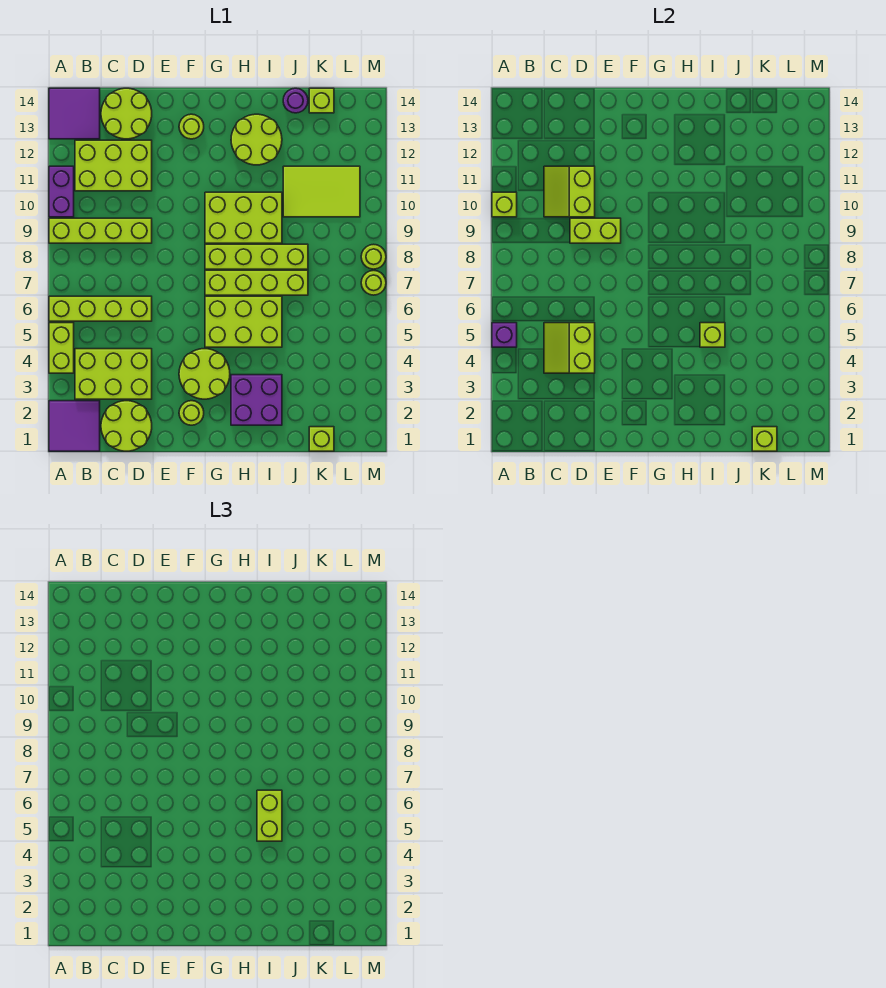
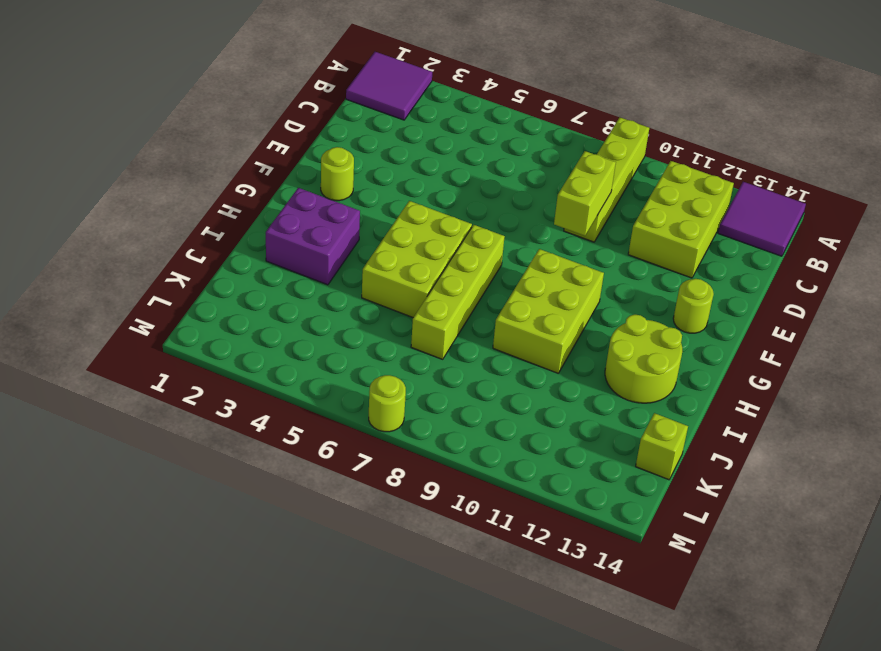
none -> lime 1x2 brick [49,323,74,373]
none -> lime 1x4 brick [49,296,152,321]
none -> purple 1x2 brick [49,166,74,217]
none -> lime 2x3 brick [75,349,152,399]

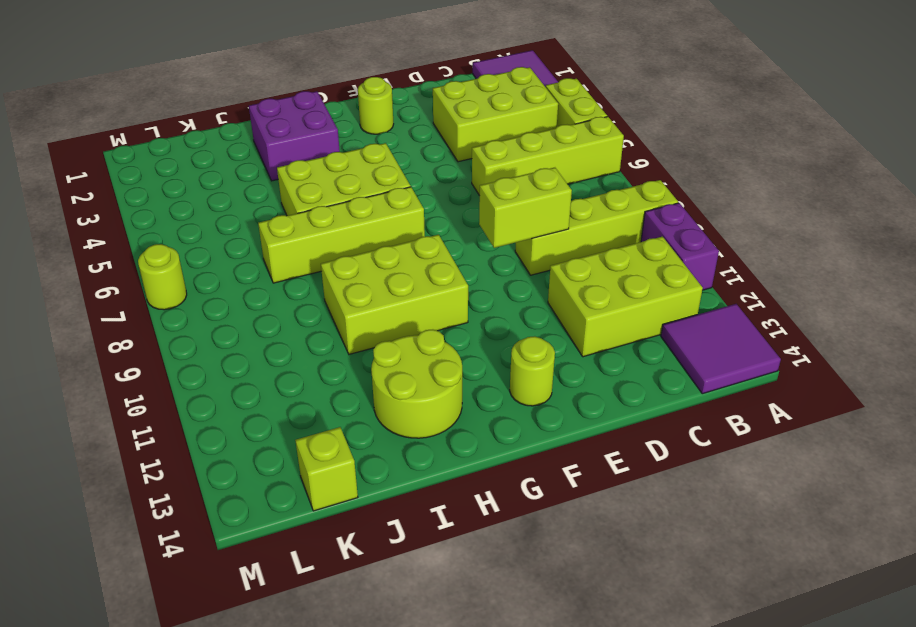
none -> lime 2x2 round brick [101,401,152,451]
none -> lime 2x2 round brick [101,88,152,139]
none -> lime 2x2 round brick [179,349,230,399]
none -> lime 1x4 brick [205,244,308,269]

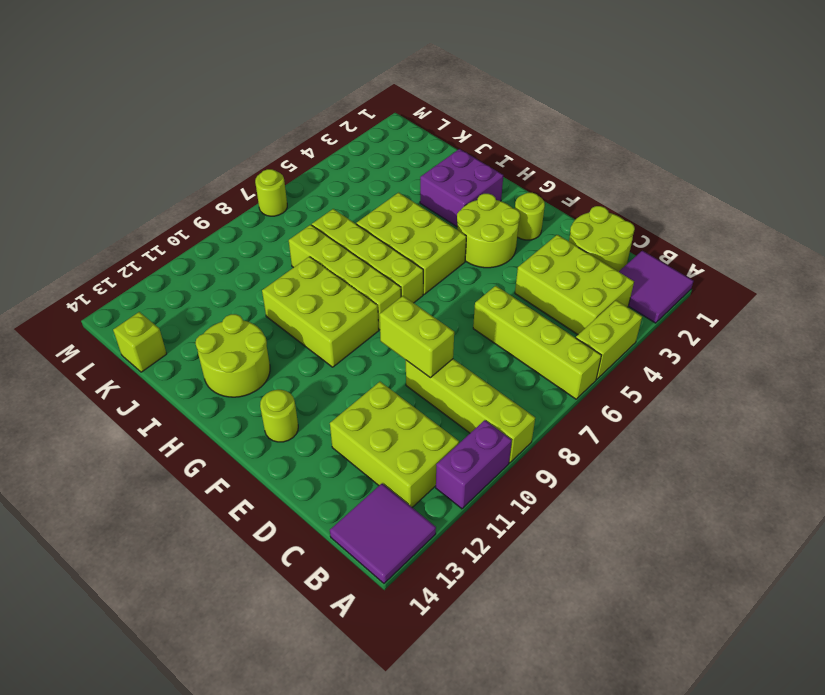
none -> lime 2x2 round brick [101,88,152,139]
none -> lime 2x3 tile [283,166,360,217]
none -> purple 1x1 round brick [283,88,308,113]
none -> lime 1x1 brick [309,427,334,451]

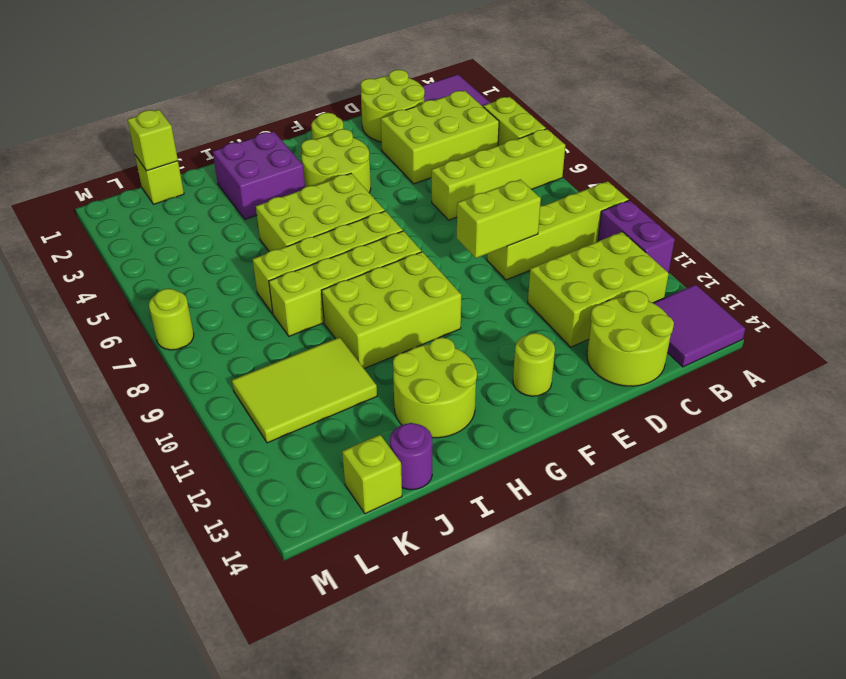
none -> lime 1x1 round brick [361,244,386,269]
none -> purple 1x1 brick [492,323,517,347]
none -> lime 1x1 brick [492,192,517,217]
none -> lime 2x2 slope [544,323,595,373]

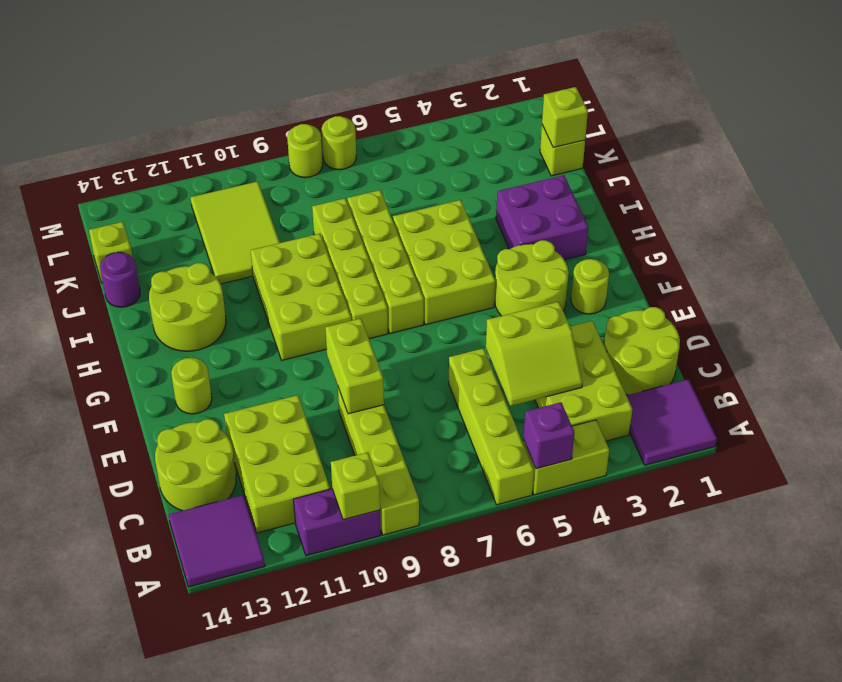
none -> lime 2x2 slope [544,166,595,217]
none -> lime 1x1 brick [700,323,725,347]
none -> lime 1x2 brick [257,790,282,841]

